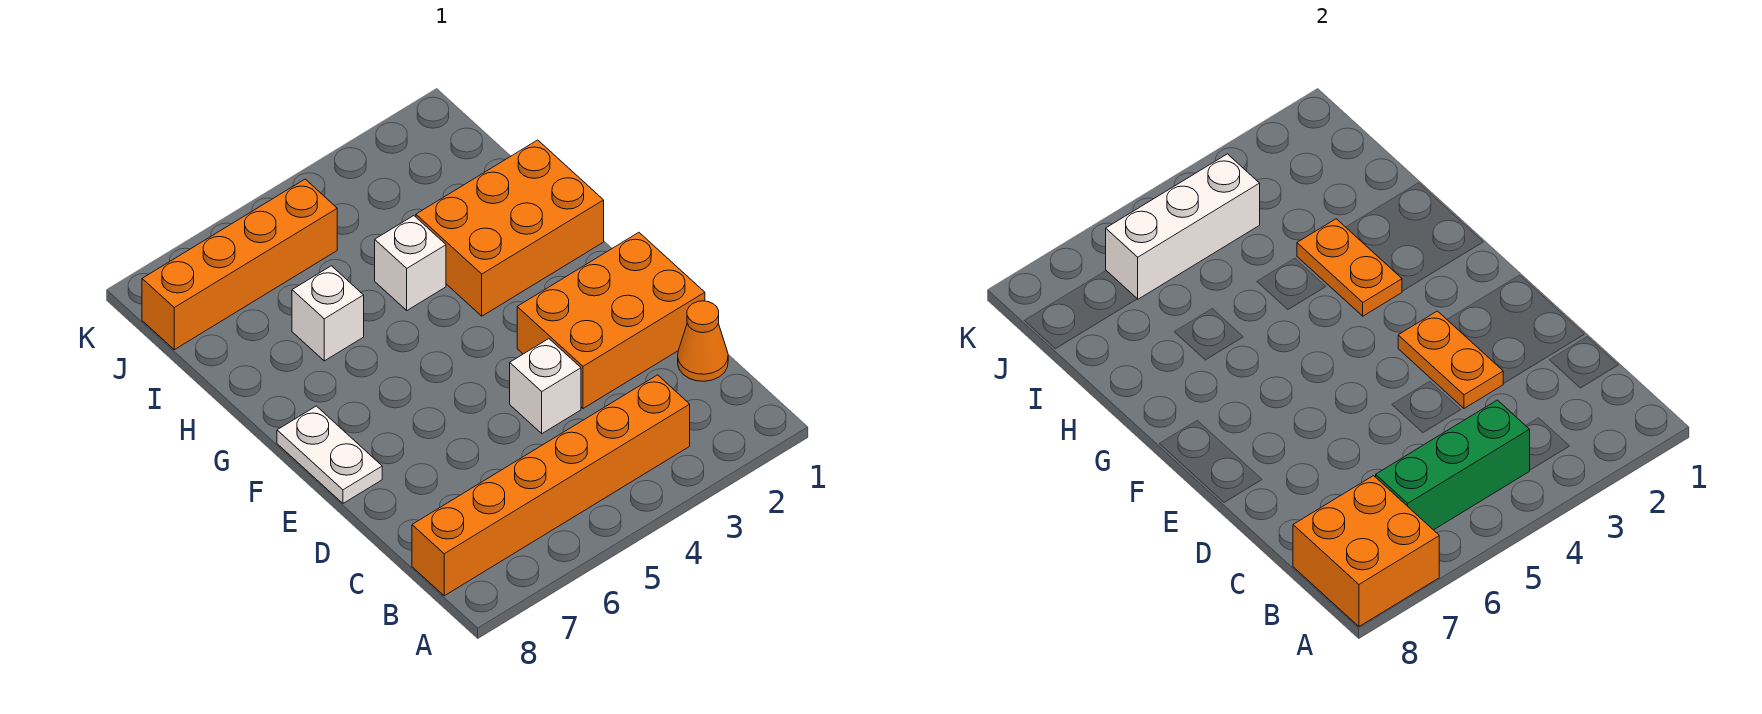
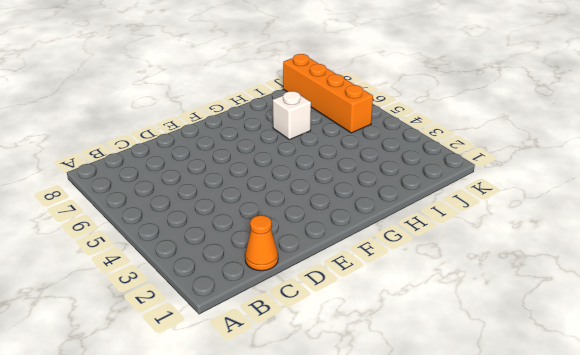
none -> orange 1x6 brick [412,375,690,596]
none -> orange 2x3 brick [517,232,705,408]
none -> white 1x1 brick [510,339,581,434]

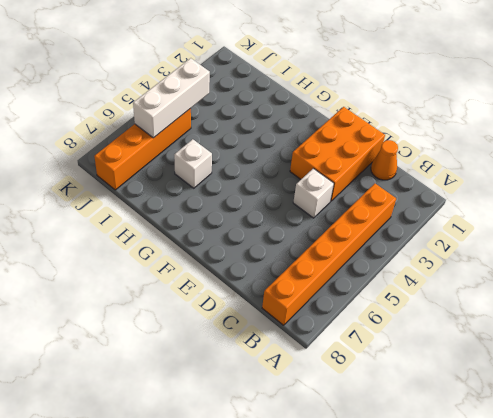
none -> white 1x2 plate [277,406,382,503]
none -> orange 2x3 brick [416,140,604,316]
none -> white 1x1 brick [375,216,446,310]

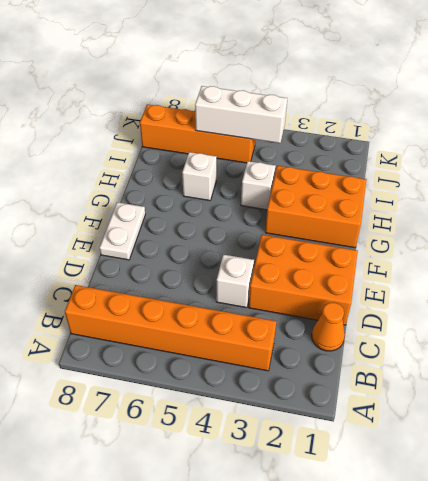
none -> orange 2x2 brick [1293,476,1439,626]
none -> green 1x3 brick [1376,400,1530,530]
none -> orange 1x2 plate [1398,311,1503,408]

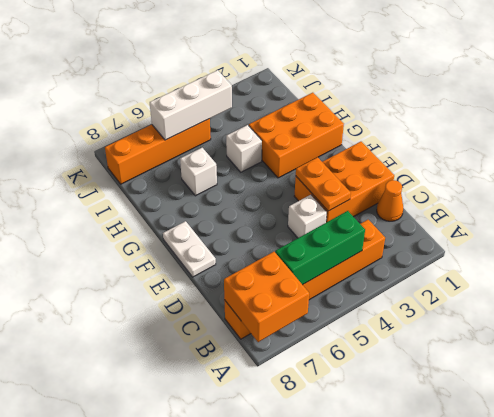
none -> orange 1x2 plate [1297,219,1402,316]

